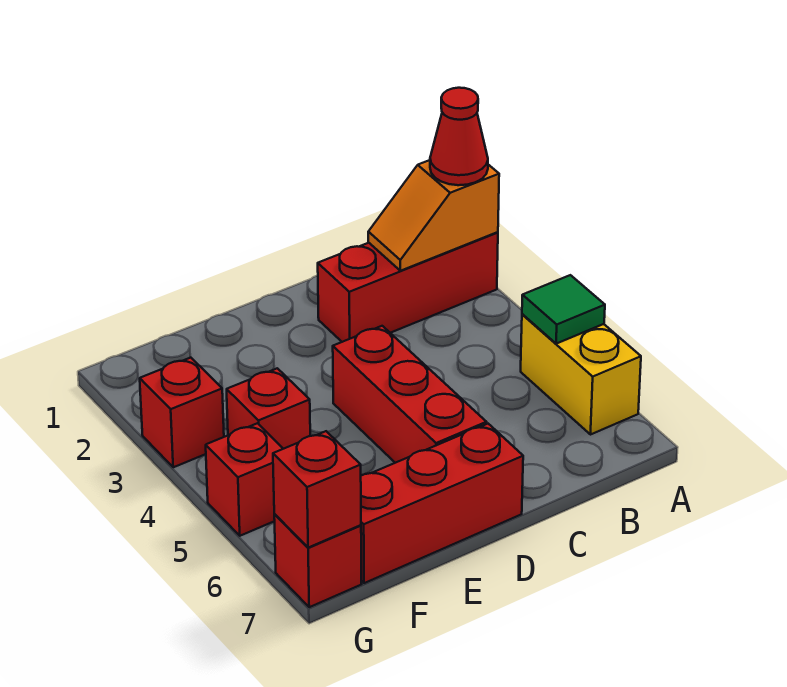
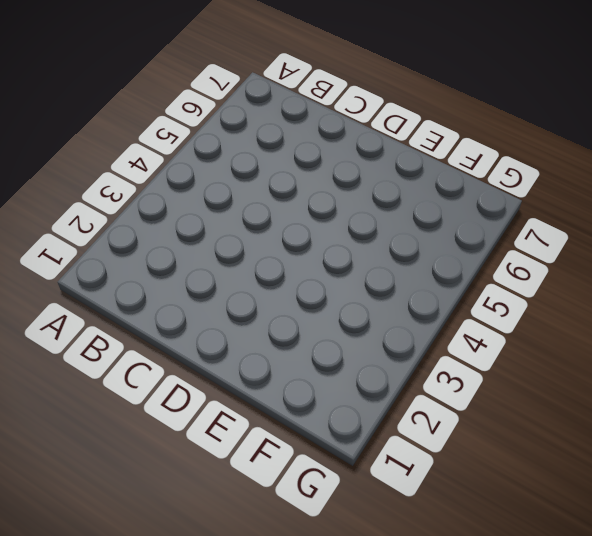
none -> red 1x3 brick [318,232,498,342]
none -> yellow 1x2 brick [521,314,641,435]
none -> red 1x3 brick [333,326,486,463]

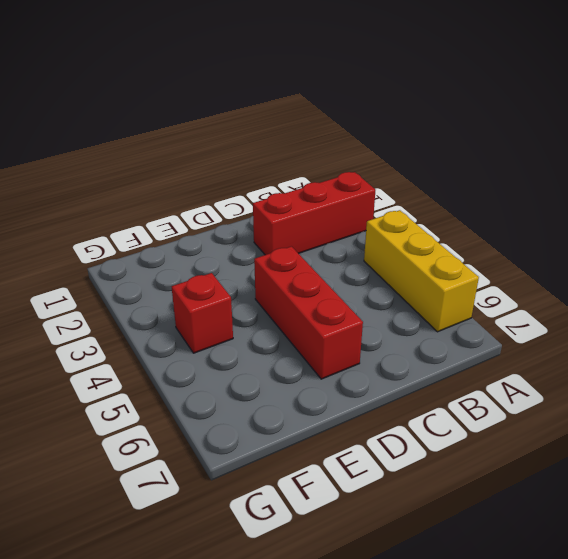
yellow 1x3 brick [364,210,479,332] -> yellow 1x2 brick [521,314,641,435]
none -> red 1x3 brick [361,424,523,583]
none -> red 1x1 brick [140,358,224,467]
none -> red 1x1 brick [206,423,283,536]

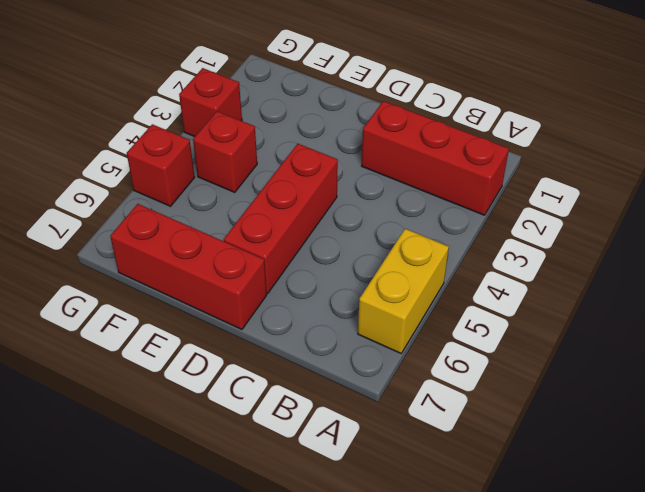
none -> red 1x1 brick [274,514,361,607]
none -> orange 1x2 slope [368,160,499,271]
none -> green 1x1 tile [522,275,605,344]

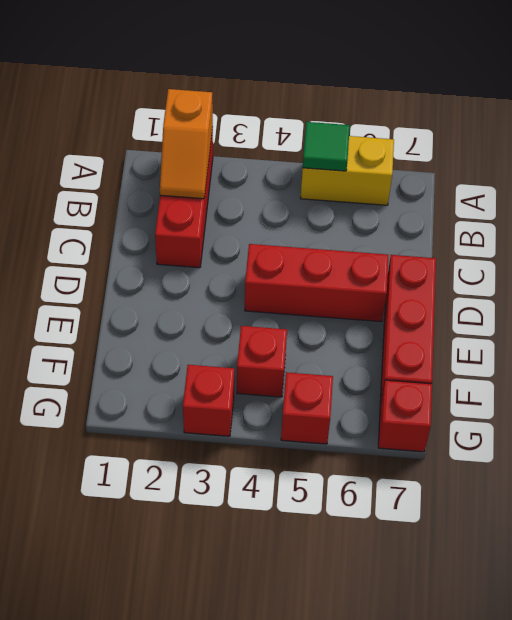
none -> red 1x1 brick [273,431,361,548]
none -> red 1x1 cone [430,88,488,185]

